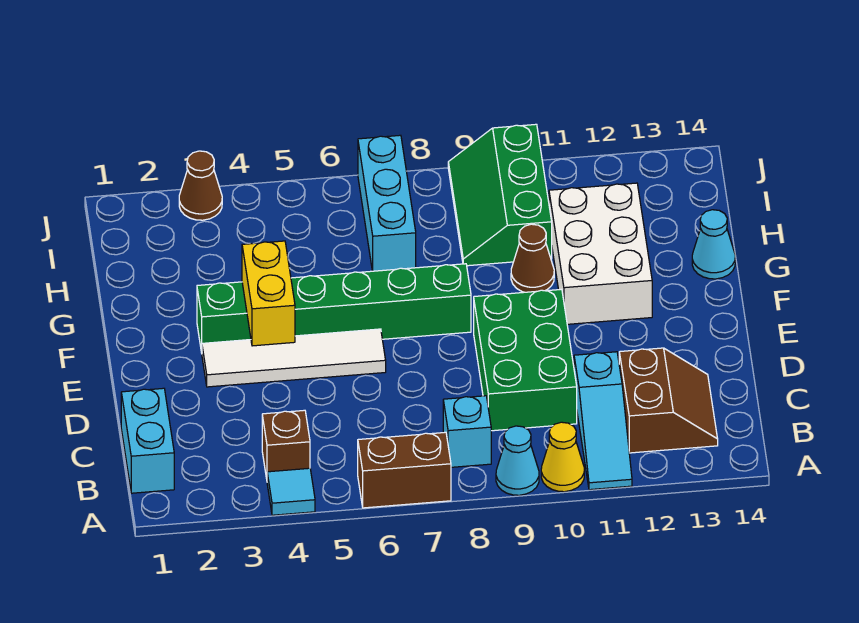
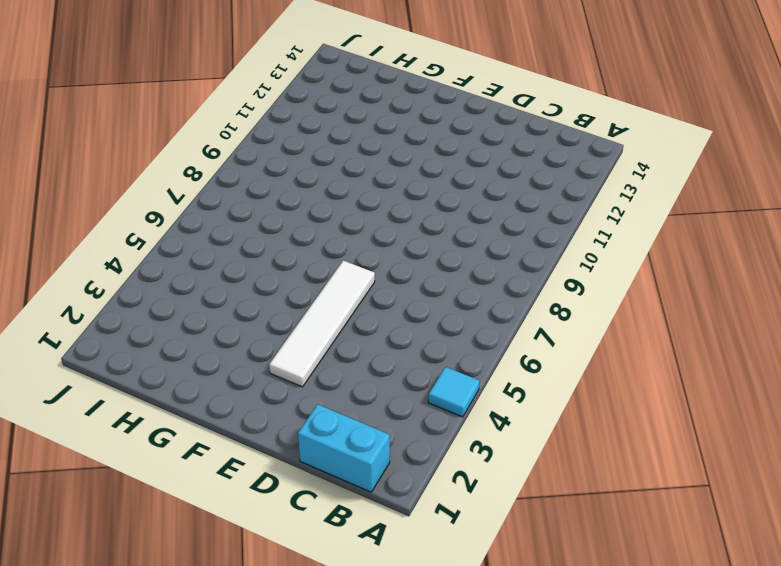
none -> brown 1x2 brick [358,432,451,508]
none -> cyan 1x1 cone [496,426,539,495]
none -> yellow 1x1 cone [541,422,584,492]

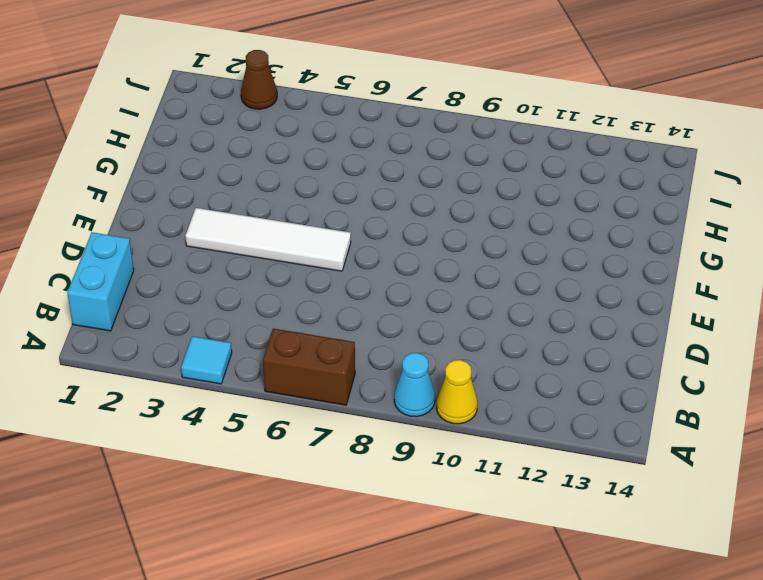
none -> cyan 1x3 slope [574,352,632,490]
none -> brown 1x1 brick [262,410,310,479]
none -> cyan 1x1 brick [443,396,491,467]

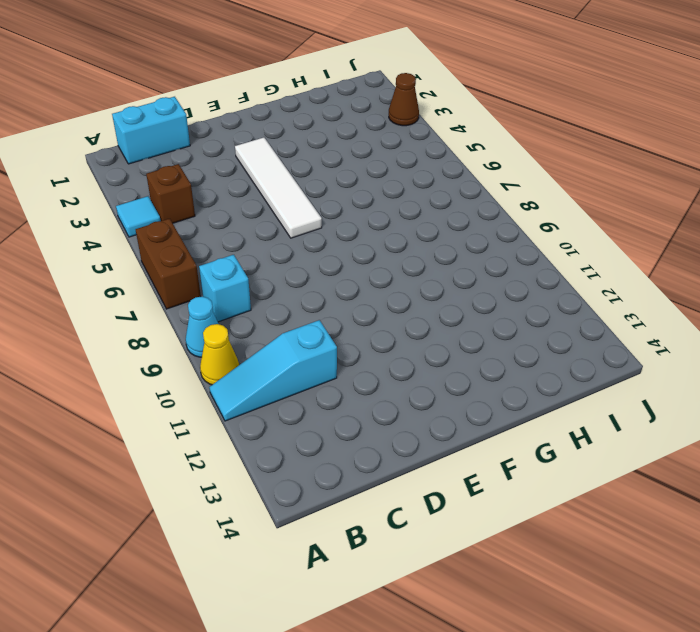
none -> brown 2x2 slope [619,348,718,453]
none -> green 2x3 brick [474,289,577,431]
none -> green 1x6 brick [197,264,471,353]

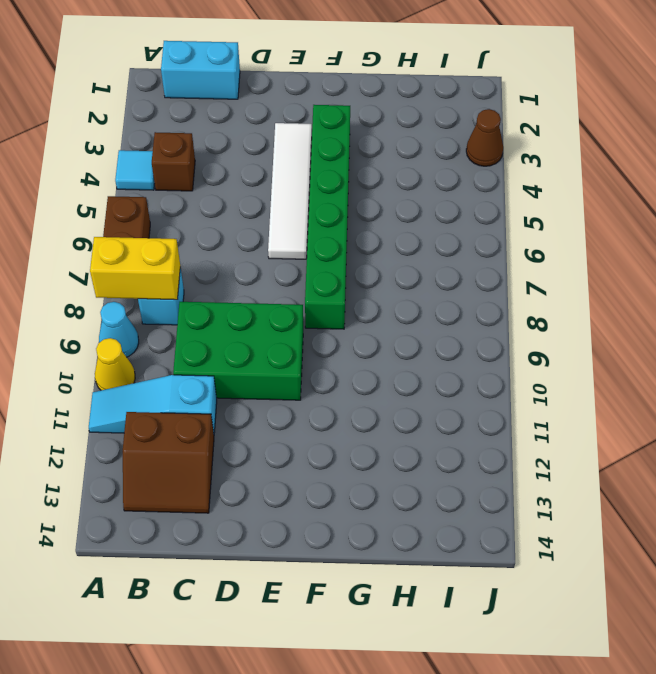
yellow 1x2 brick [90,237,180,300] -> yellow 1x2 brick moved to [242,241,295,346]
none -> white 2x3 brick [549,183,652,324]
none -> brown 1x1 cone [511,224,554,292]
none -> cyan 1x1 cone [692,210,735,279]

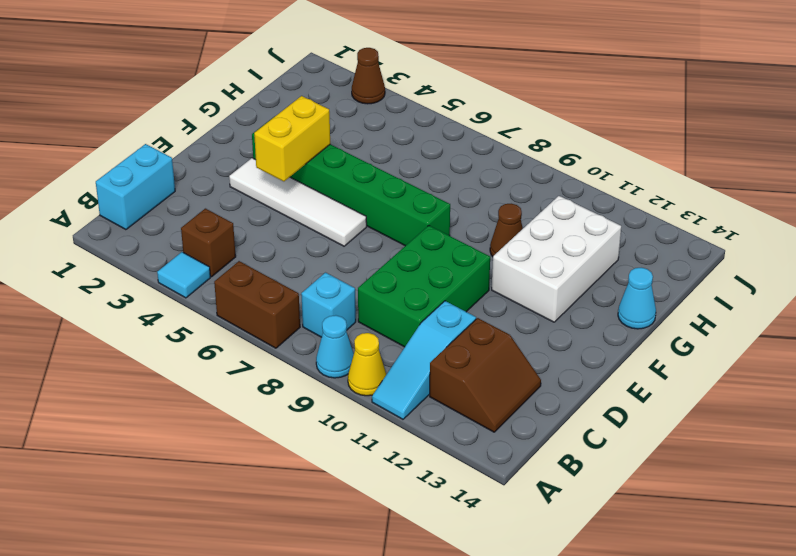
none -> cyan 1x3 brick [358,135,416,271]
none -> green 2x3 slope [448,124,552,266]

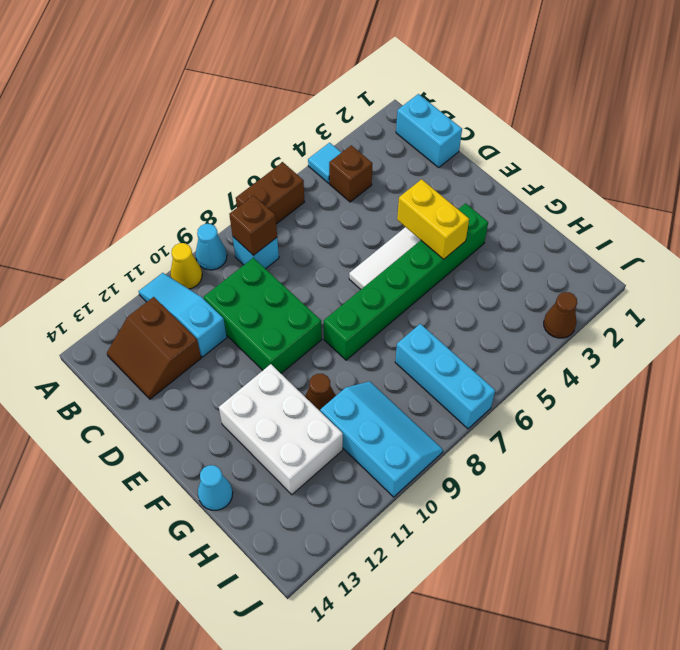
brown 1x1 brick [229,195,277,256] -> none
cyan 2x3 slope [320,381,443,497] -> green 2x3 slope [448,124,552,266]

